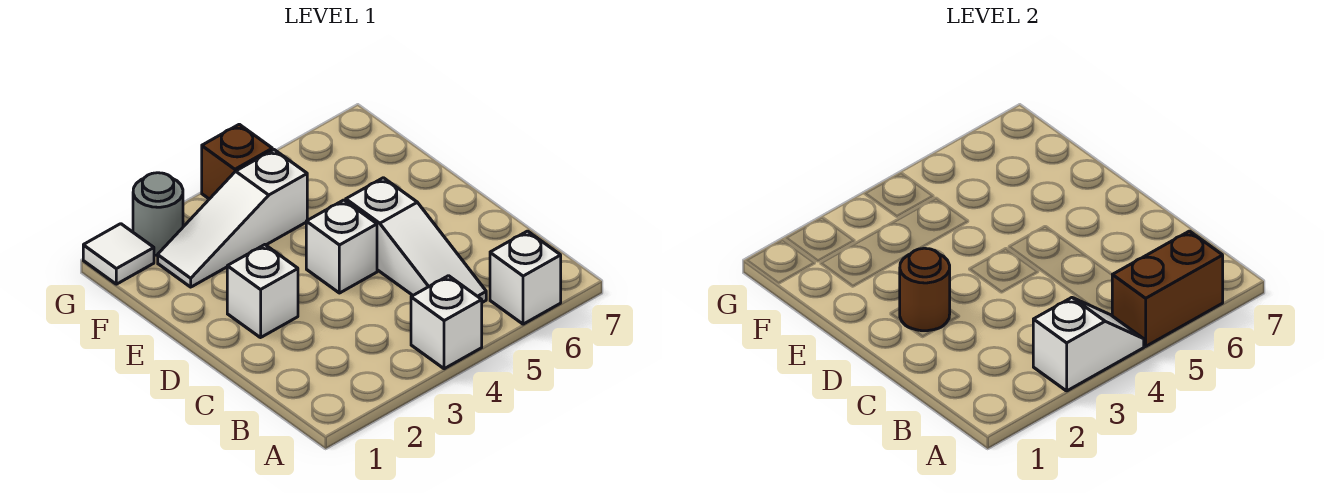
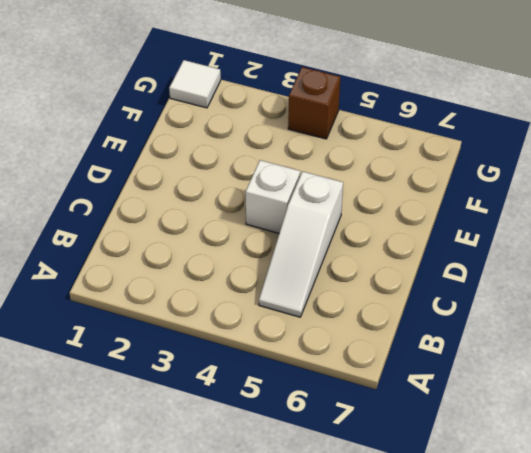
none -> white 1x1 brick [411,276,482,369]
none -> white 1x1 brick [490,231,561,324]
none -> white 1x1 brick [227,245,298,338]

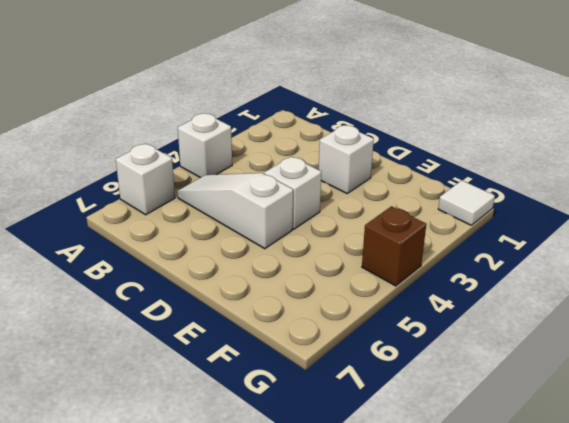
none -> white 1x3 slope [158,150,307,287]
none -> grey 1x1 round brick [133,173,183,255]
none -> white 1x2 slope [1033,298,1144,391]

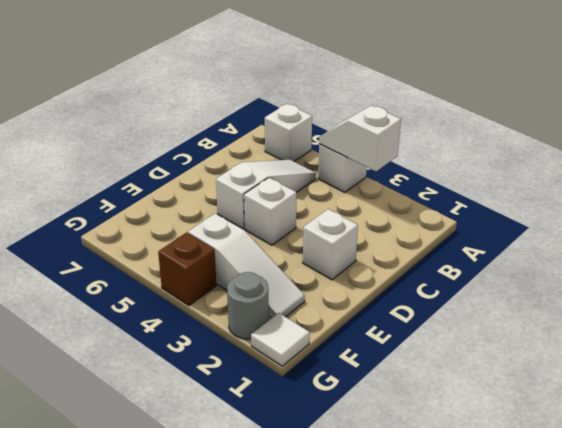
none -> brown 1x2 brick [1112,231,1223,346]
none -> brown 1x1 round brick [900,248,950,331]

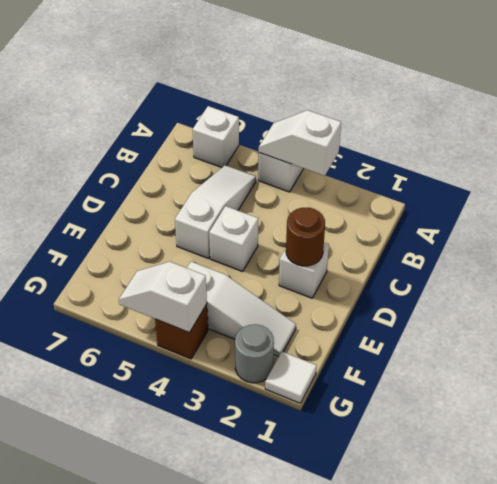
white 1x2 slope [119,262,207,333] -> none
none -> brown 1x2 brick [1112,231,1223,346]

